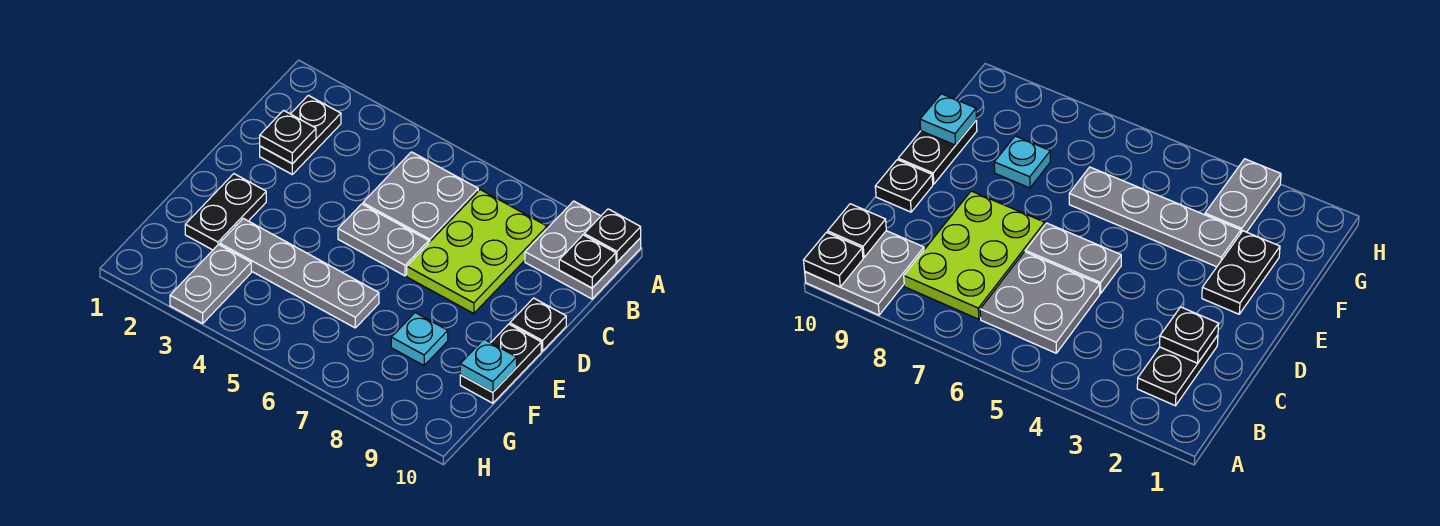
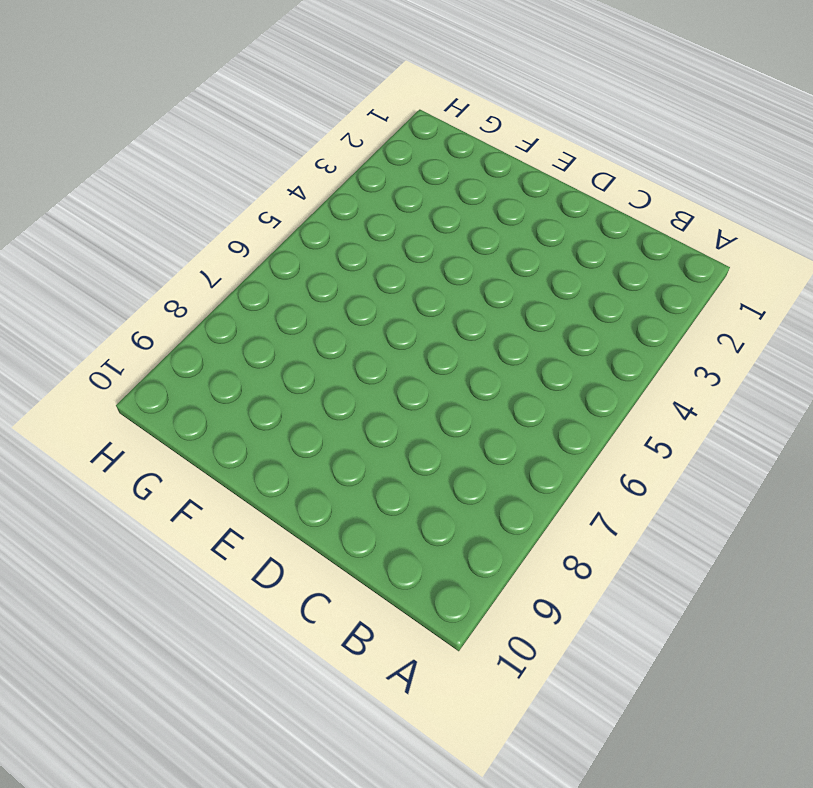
none -> grey 2x2 plate [525,201,641,299]
none -> black 1x2 plate [260,95,341,174]
none -> grey 2x2 plate [363,152,478,242]

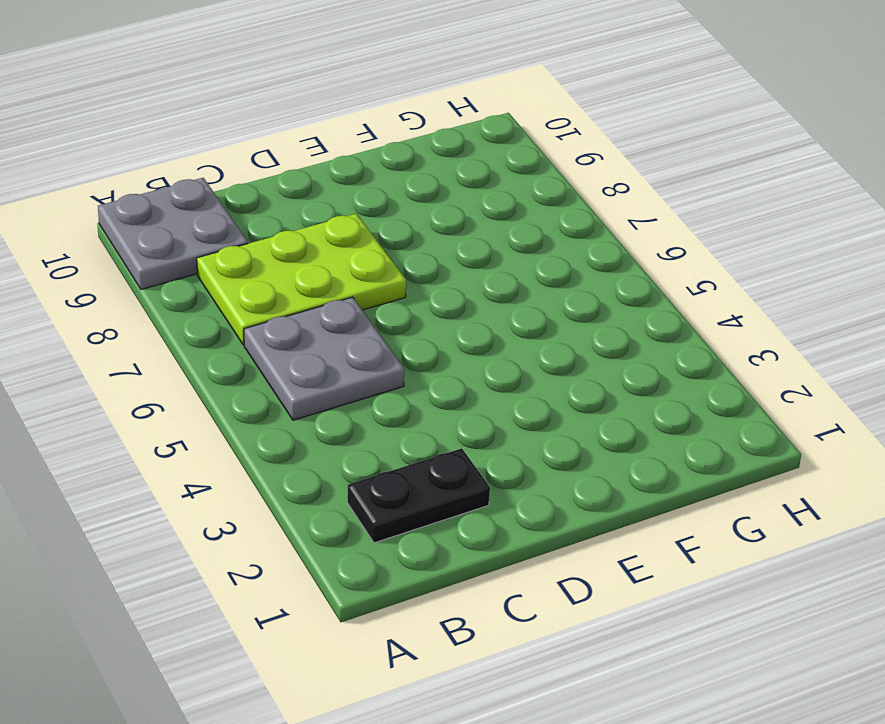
none -> grey 1x2 plate [338,204,429,276]
none -> black 1x1 plate [510,298,566,351]
none -> black 1x2 plate [185,174,266,250]

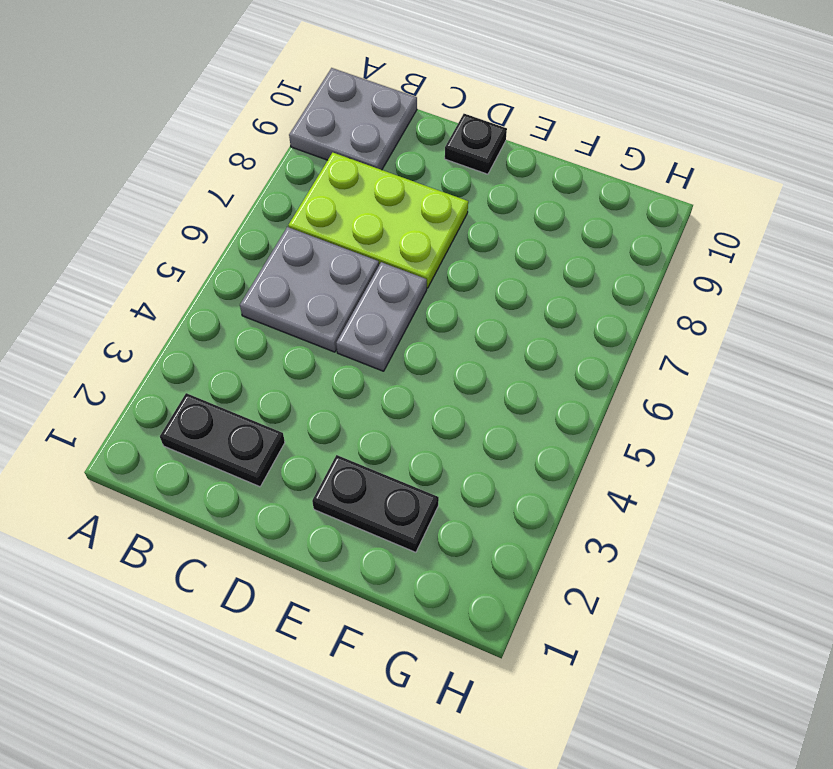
none -> black 1x2 plate [460,324,541,403]
none -> grey 1x4 plate [220,218,379,328]
none -> cyan 1x1 plate [391,313,448,365]

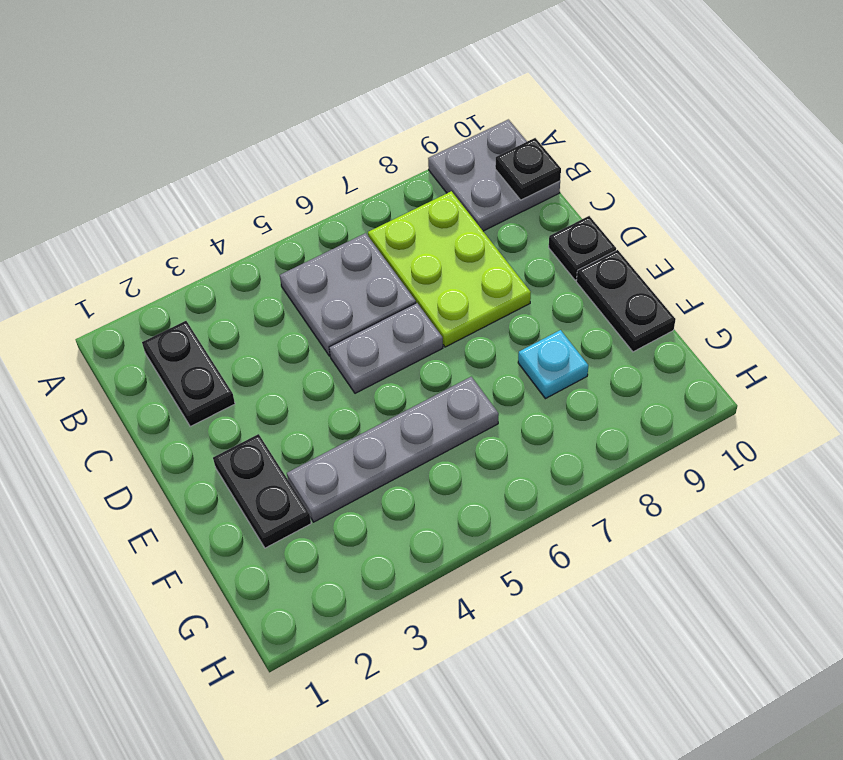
none -> grey 1x2 plate [170,245,251,324]
none -> black 1x1 plate [584,209,641,262]
none -> black 1x1 plate [260,111,316,164]

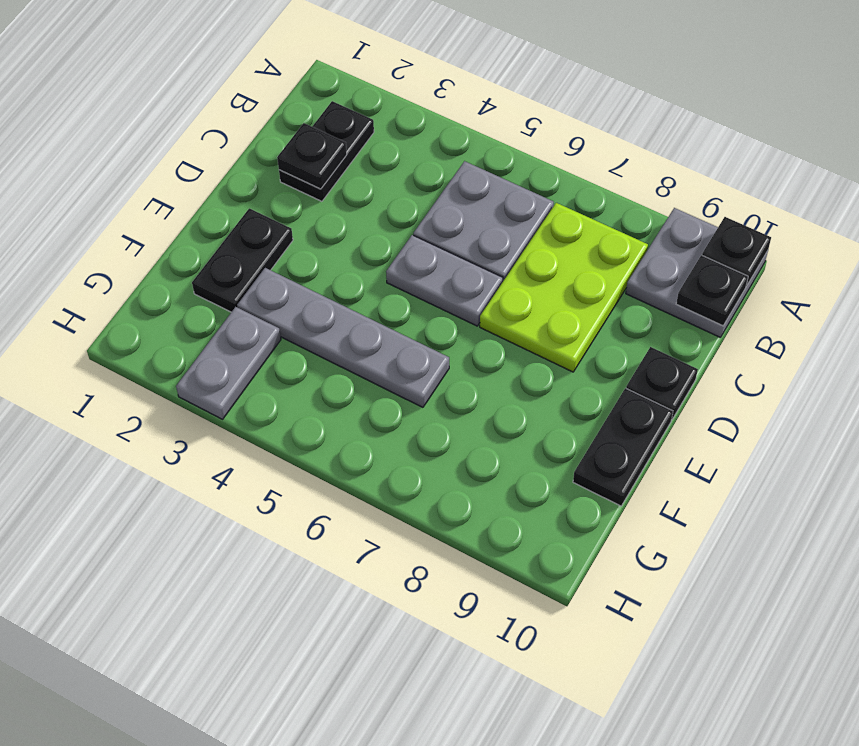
none -> cyan 1x1 plate [391,313,448,365]
none -> cyan 1x1 plate [460,339,517,392]

